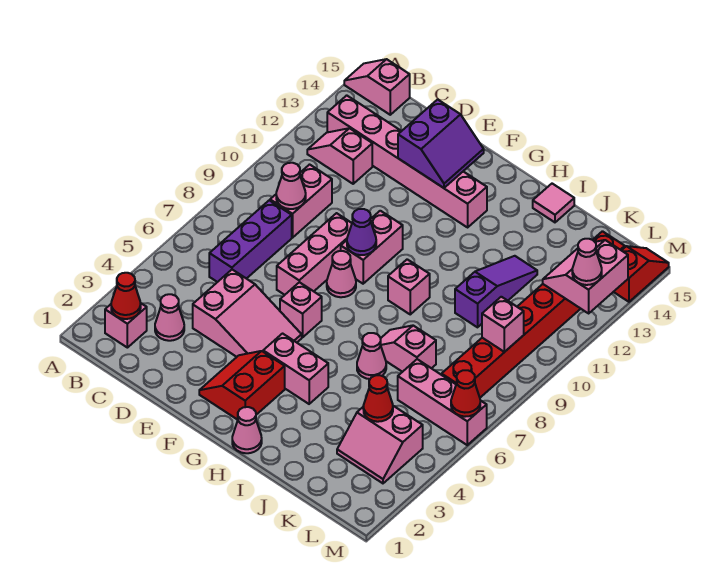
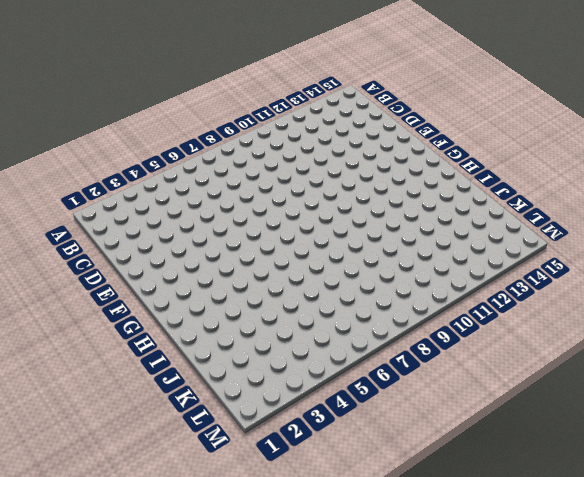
none -> pink 1x2 slope [344,59,410,115]
none -> pink 1x1 brick [105,303,147,348]
none -> pink 1x2 slope [307,128,372,184]
none -> pink 1x6 brick [327,95,487,227]

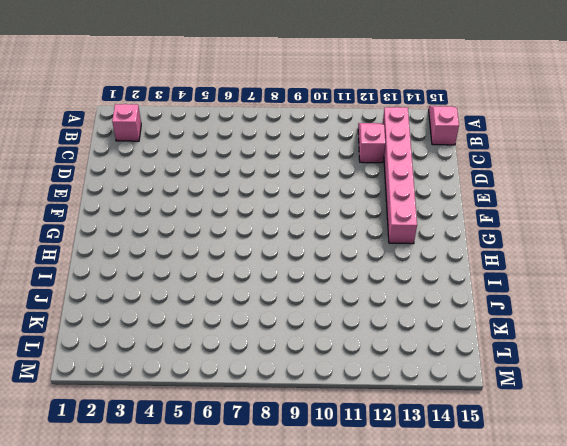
none -> pink 1x1 cone [155,294,184,341]
none -> purple 1x3 brick [209,200,292,282]
none -> pink 1x2 brick [270,165,332,238]
none -> pink 2x3 slope [193,270,302,357]

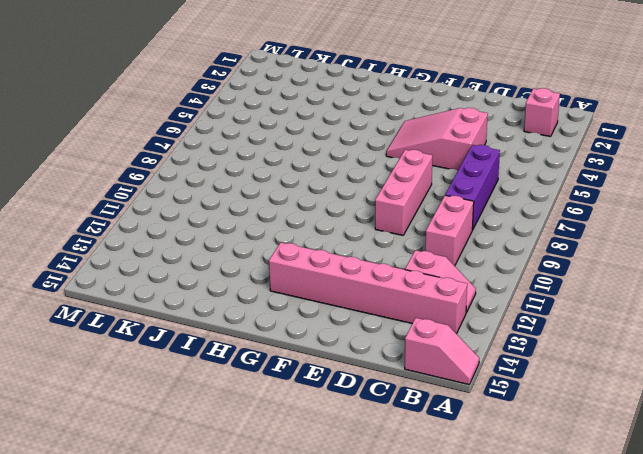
none -> pink 1x1 cone [155,294,184,341]
none -> red 2x2 slope [199,351,285,420]
none -> pink 1x1 brick [280,282,322,338]
none -> pink 1x1 cone [327,251,356,297]

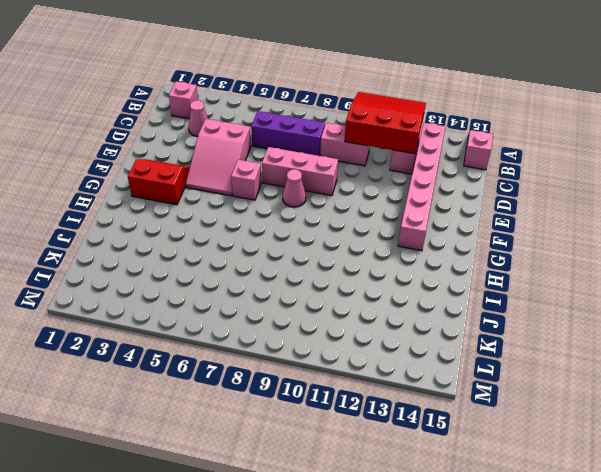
red 3x3 slope [345,92,426,154] -> none
none -> pink 1x2 brick [341,211,403,284]
none -> pink 1x2 brick [263,334,328,404]
none -> pink 1x1 cone [232,407,262,453]
none -> pink 1x1 brick [388,259,430,314]

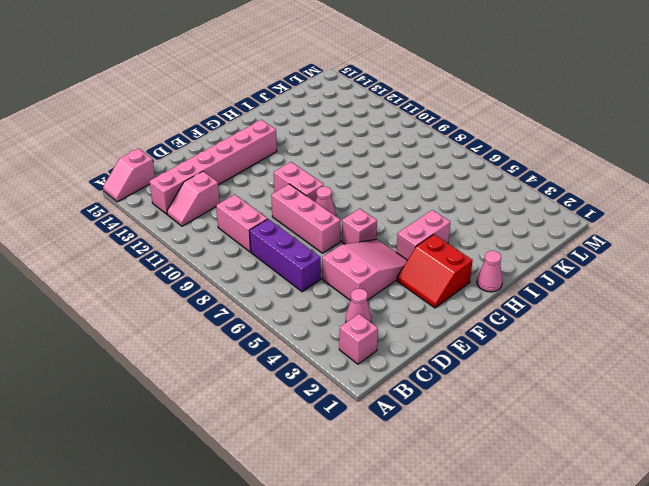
none -> pink 1x1 brick [388,259,430,314]
none -> pink 1x1 cone [357,333,386,379]
none -> pink 1x2 slope [380,325,436,372]
none -> pink 1x1 tile [533,184,574,222]

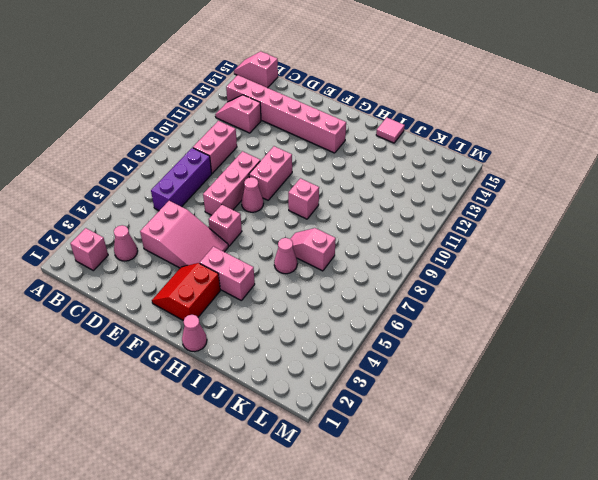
none -> purple 1x3 slope [455,256,537,327]
none -> pink 2x2 slope [337,406,423,483]
none -> pink 1x3 brick [398,359,487,445]
none -> red 1x8 brick [442,231,625,397]

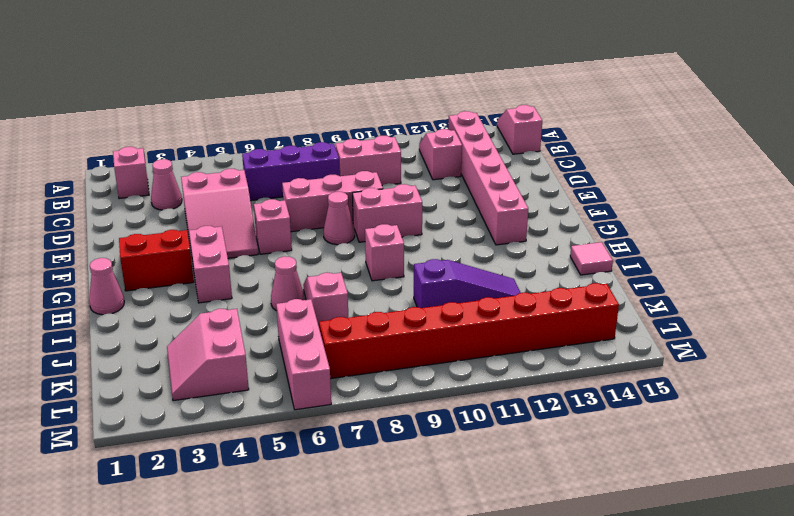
none -> red 1x2 slope [614,246,669,302]
none -> red 1x1 cone [111,273,141,319]
none -> pink 1x1 cone [276,163,306,209]
none -> purple 2x2 slope [398,99,484,188]

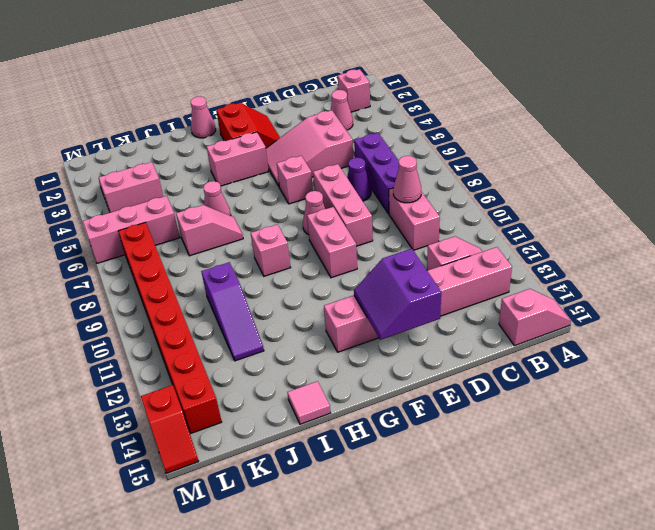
purple 1x1 cone [347,158,371,201] -> purple 1x1 cone moved to [347,209,376,255]
none -> red 1x1 cone [111,273,141,319]
none -> red 1x1 cone [363,375,393,422]
none -> pink 1x1 brick [482,297,524,352]
none -> pink 2x2 slope [543,240,628,313]

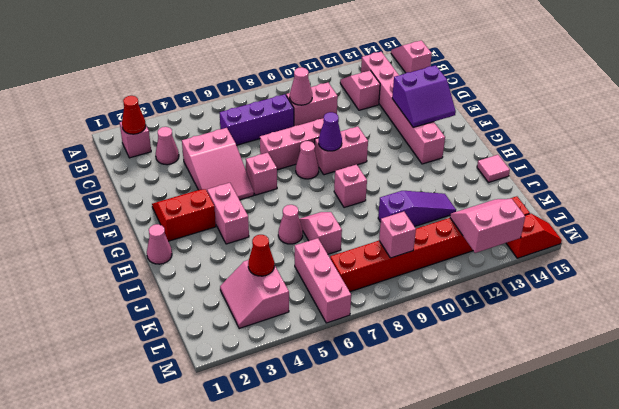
none -> red 1x1 cone [451,370,480,417]
none -> pink 1x1 cone [572,239,602,285]

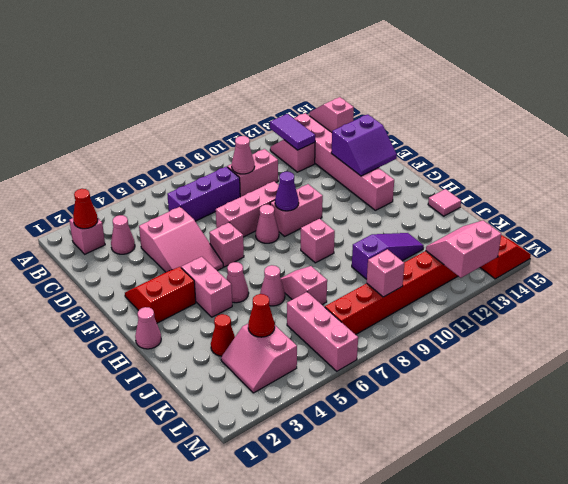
purple 1x2 tile [270,114,315,150] -> none
pink 1x1 cone [227,262,249,303] -> pink 1x1 cone moved to [572,239,602,285]
red 1x1 cone [211,314,235,356] -> red 1x1 cone moved to [451,370,480,417]

